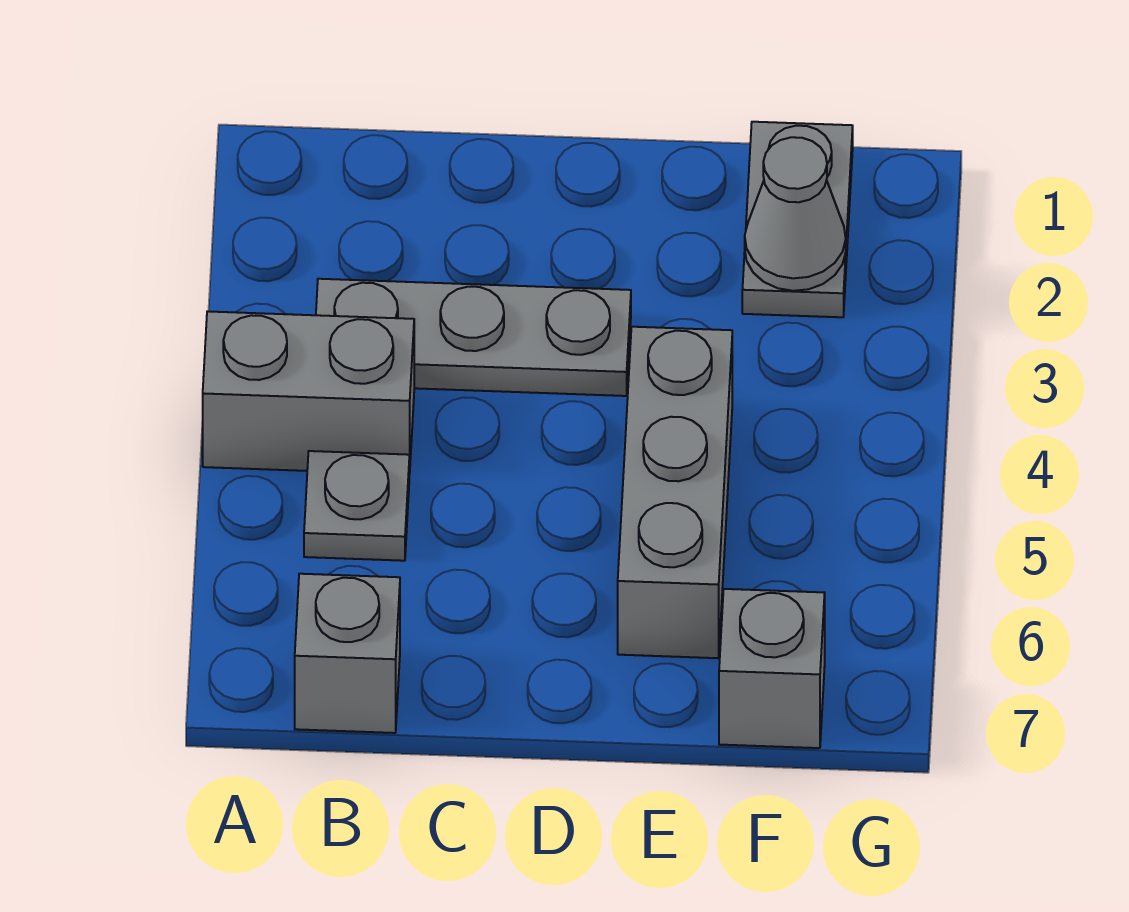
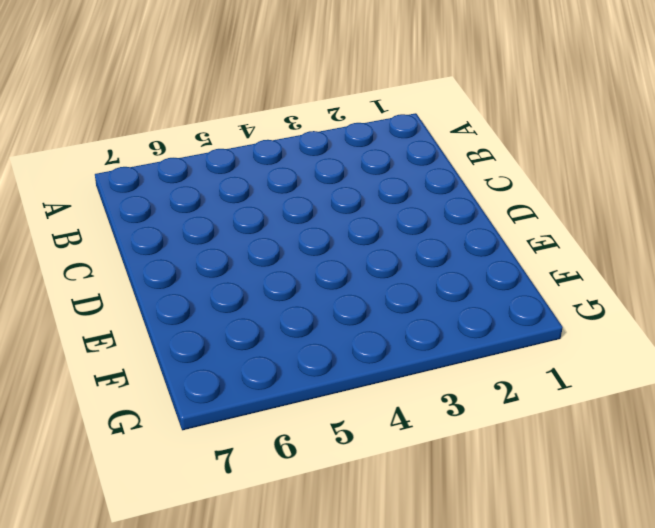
none -> grey 1x2 brick [203,311,414,474]
none -> grey 1x3 plate [316,279,631,396]

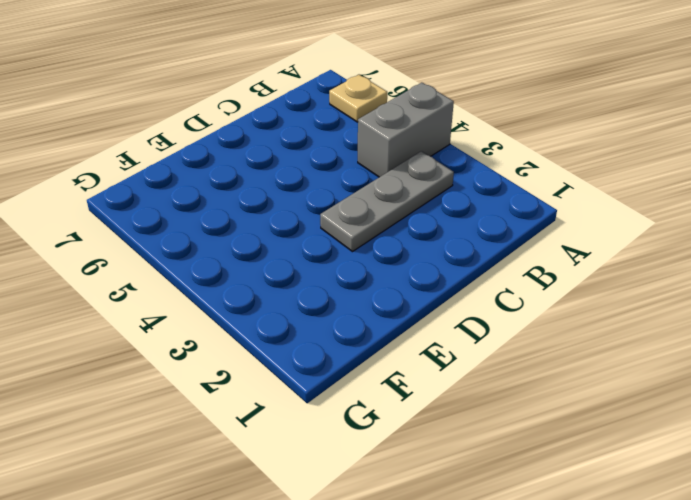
tan 1x1 plate [329,75,387,122] -> none
none -> grey 1x1 plate [304,451,409,561]
none -> grey 1x1 brick [295,574,400,733]

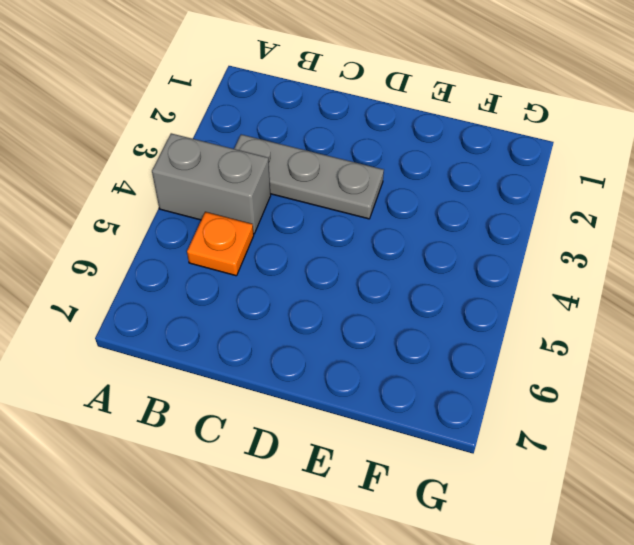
orange 1x1 plate [187,212,254,276] -> grey 1x1 plate [304,451,409,561]
none -> grey 1x1 brick [295,574,400,733]
none -> grey 1x3 brick [618,327,732,658]

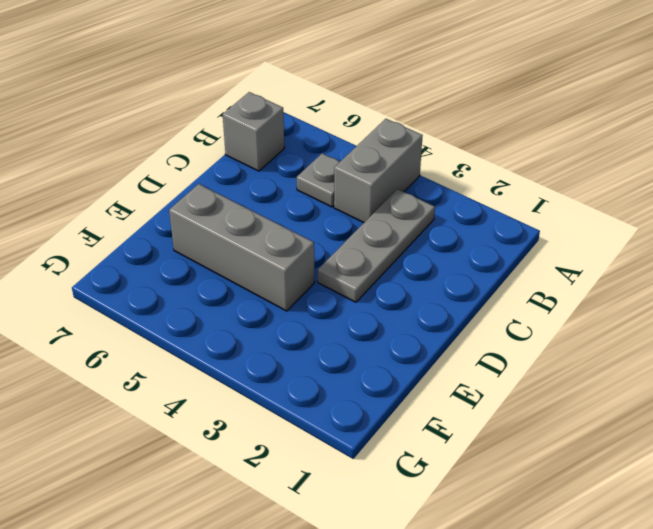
none -> grey 1x2 plate [742,122,853,317]
none -> grey 1x1 brick [719,589,825,748]

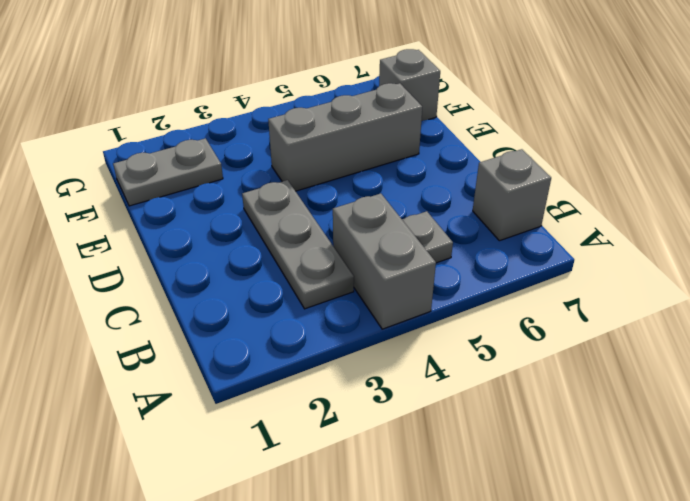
none -> grey 1x1 cone [745,137,846,291]

